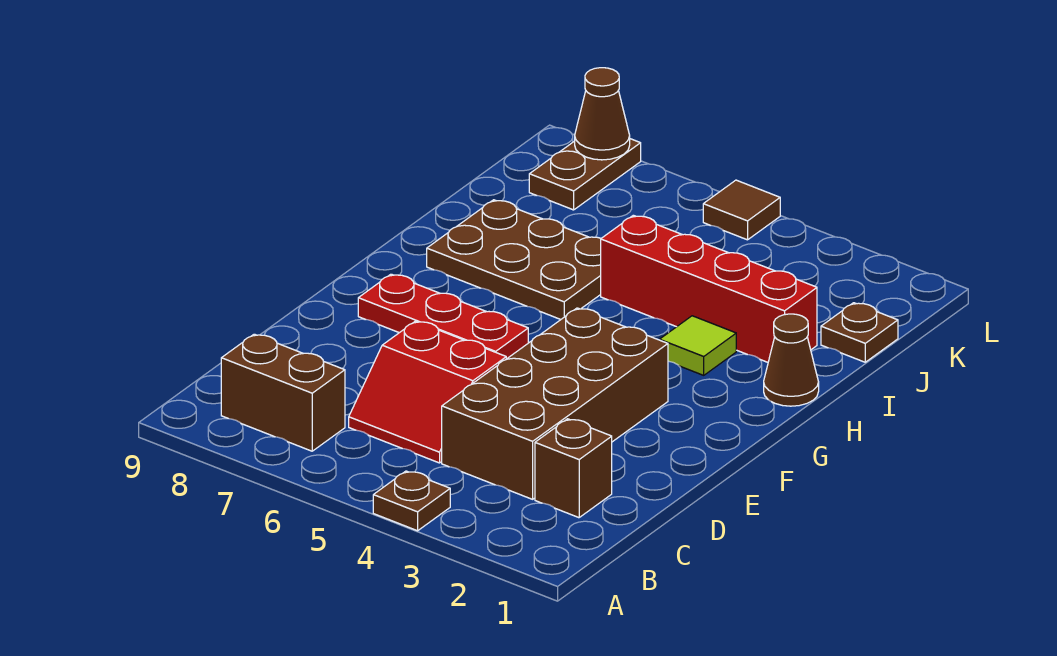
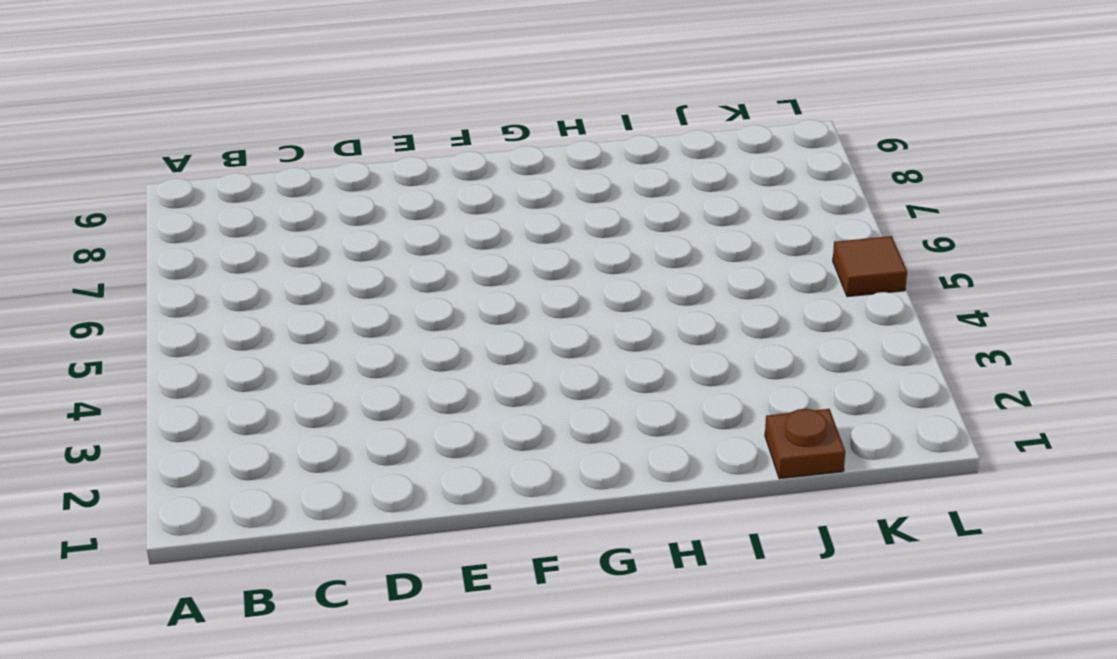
none -> brown 1x1 plate [373,471,450,531]
none -> brown 1x2 brick [221,334,345,451]
none -> brown 1x1 brick [535,419,612,518]

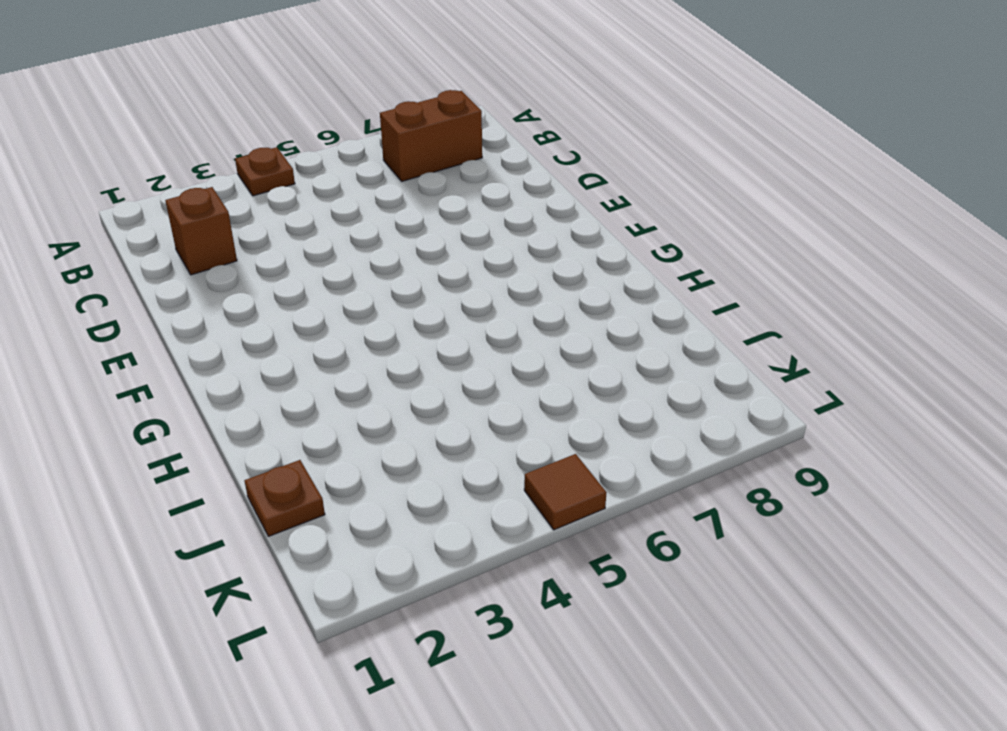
none -> brown 2x4 brick [442,308,668,499]
none -> red 2x2 slope [349,321,506,463]
none -> red 1x3 plate [358,274,528,359]

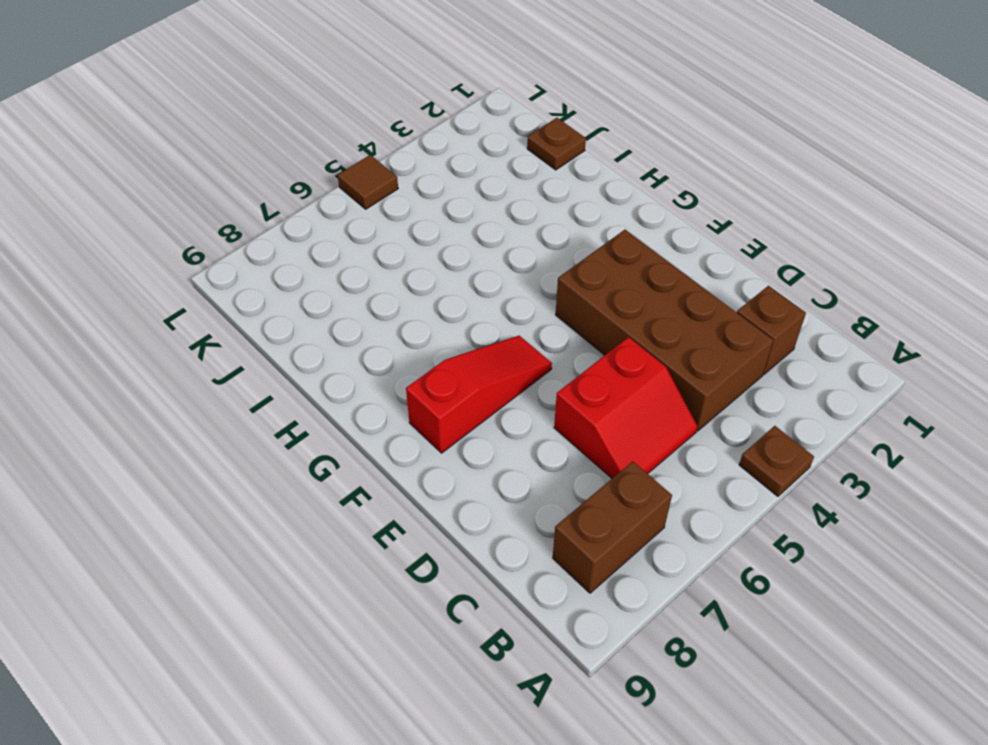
red 1x3 slope [406,336,552,453] -> red 1x3 plate [358,274,528,359]
none -> brown 1x1 cone [764,314,819,406]
none -> lime 1x1 tile [659,316,736,375]
none -> brown 2x3 plate [427,200,601,319]

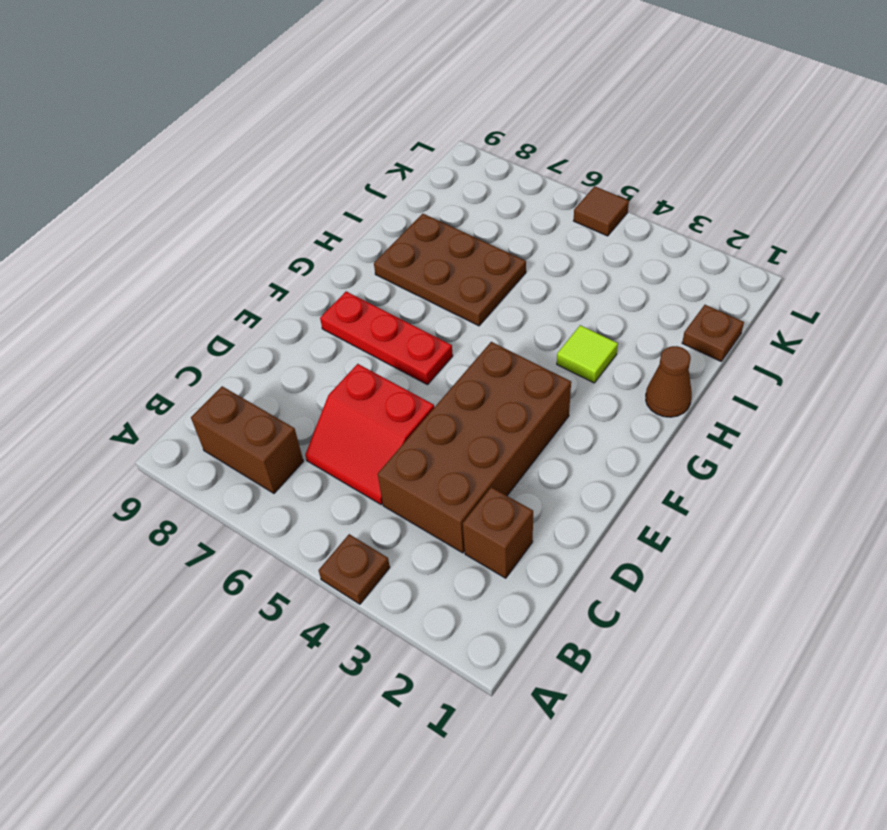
none -> red 1x4 brick [601,215,817,362]
none -> brown 1x2 plate [529,139,641,210]
none -> brown 1x1 cone [575,68,630,160]

